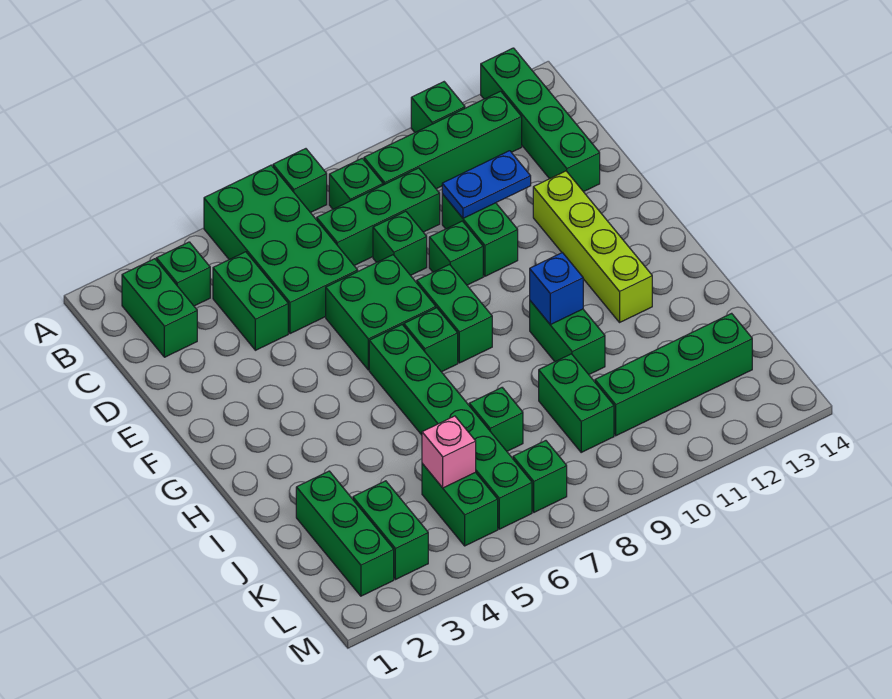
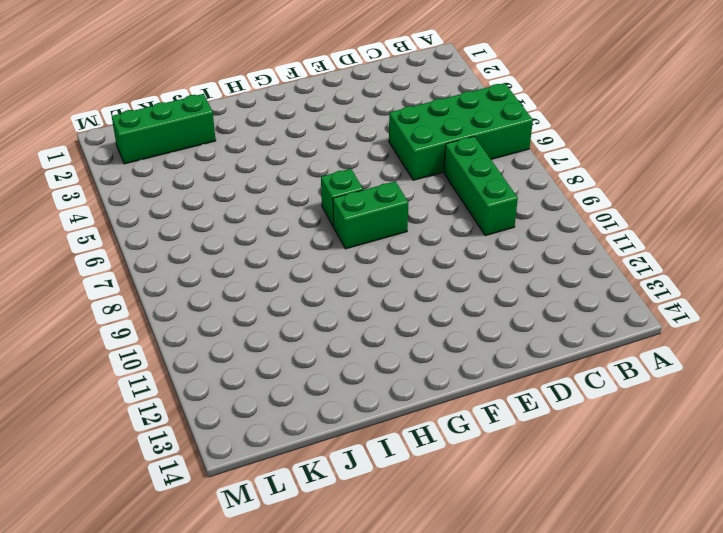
none -> green 1x1 brick [273,149,327,213]
none -> green 1x1 brick [411,82,465,132]
none -> green 1x4 brick [481,48,600,192]

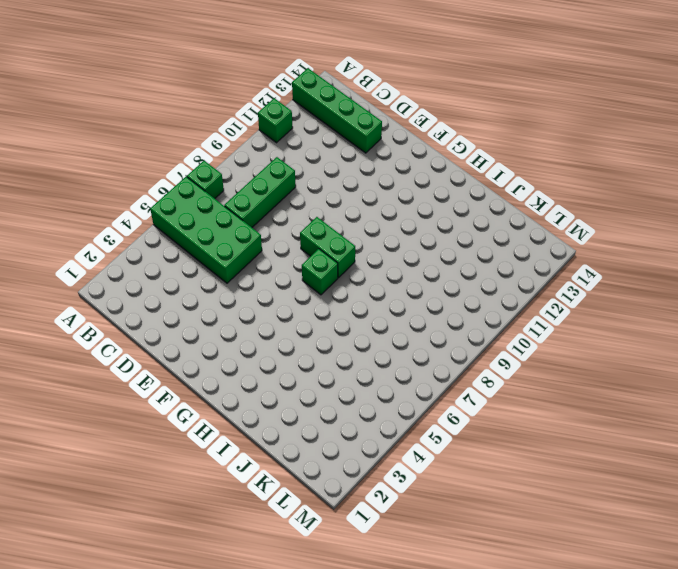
none -> green 1x2 brick [122,259,197,357]
none -> green 1x1 brick [156,242,210,306]
none -> green 1x1 brick [329,158,383,209]

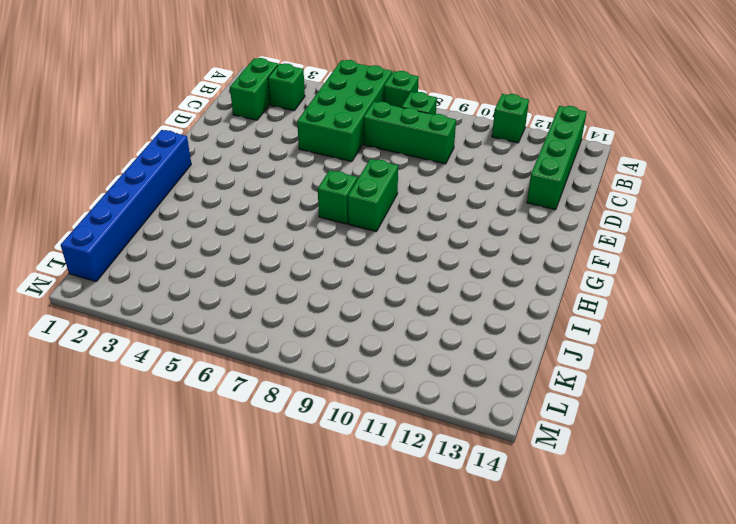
blue 1x6 brick [61,130,191,281] -> none
none -> green 1x4 brick [364,91,522,189]
none -> green 1x2 brick [213,252,288,350]
none -> green 1x1 brick [373,211,427,275]

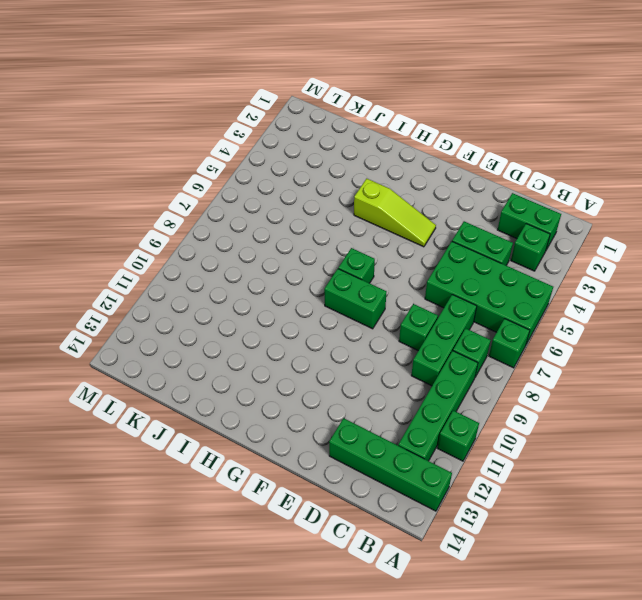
lime 1x3 slope [354,179,436,247] -> none
none -> green 1x2 brick [442,194,518,276]
none -> green 2x2 brick [326,255,436,370]
none -> green 1x1 brick [429,221,483,285]

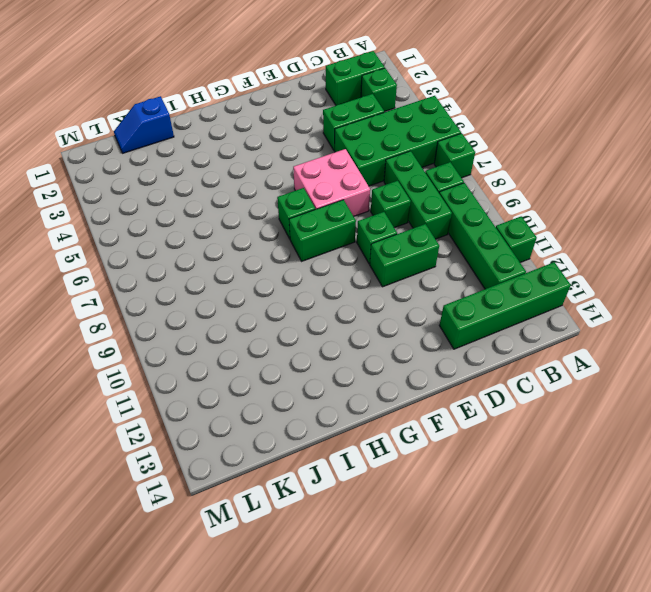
pink 2x2 brick [293,149,370,216] -> green 2x2 brick [326,255,436,370]
blue 1x2 slope [114,96,174,153] -> none
none -> lime 1x4 brick [533,171,652,322]
none -> green 1x6 brick [369,325,532,529]
none -> green 1x2 brick [530,301,605,374]

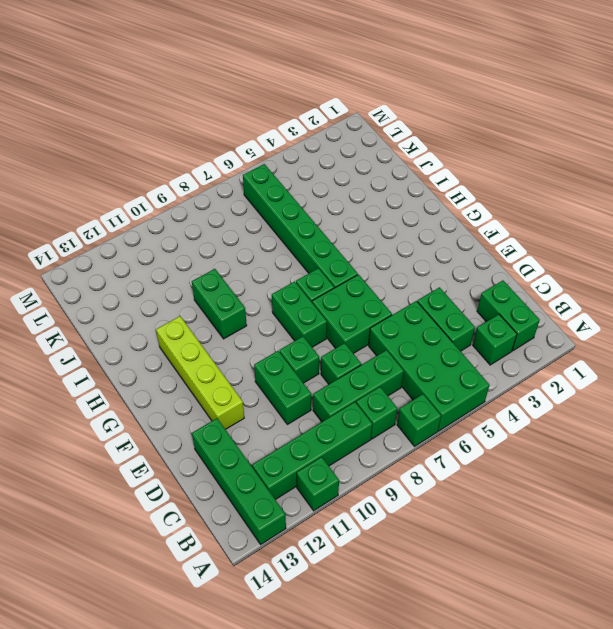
none -> green 1x3 brick [296,471,394,596]
none -> green 1x1 brick [469,388,523,451]
none -> green 1x2 brick [539,354,614,452]

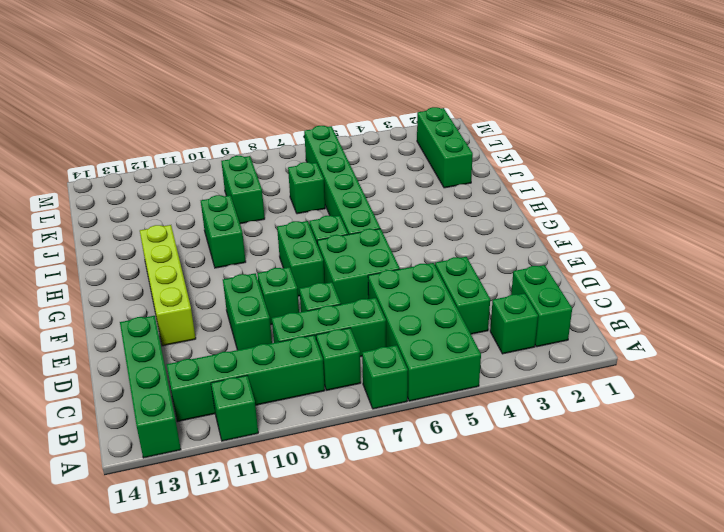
none -> green 1x2 brick [353,481,428,580]
none -> green 1x2 brick [422,464,498,546]
none -> green 1x4 brick [595,313,752,436]

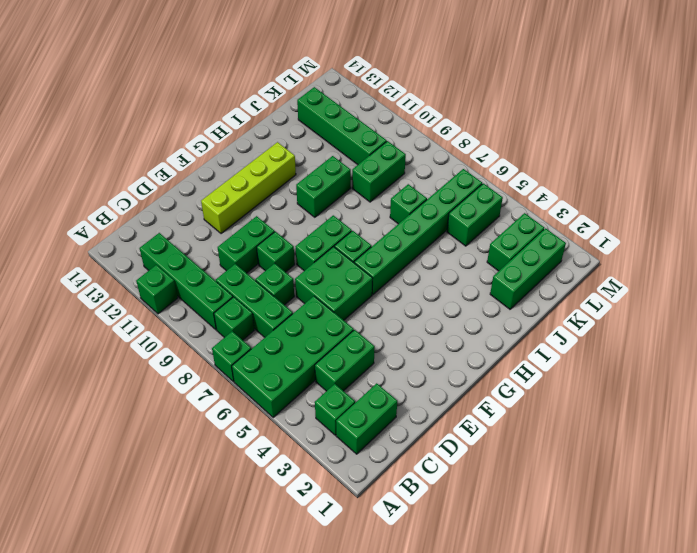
none -> green 1x4 brick [481,48,600,192]
none -> green 1x1 brick [513,441,567,512]
none -> blue 1x2 plate [442,151,531,218]

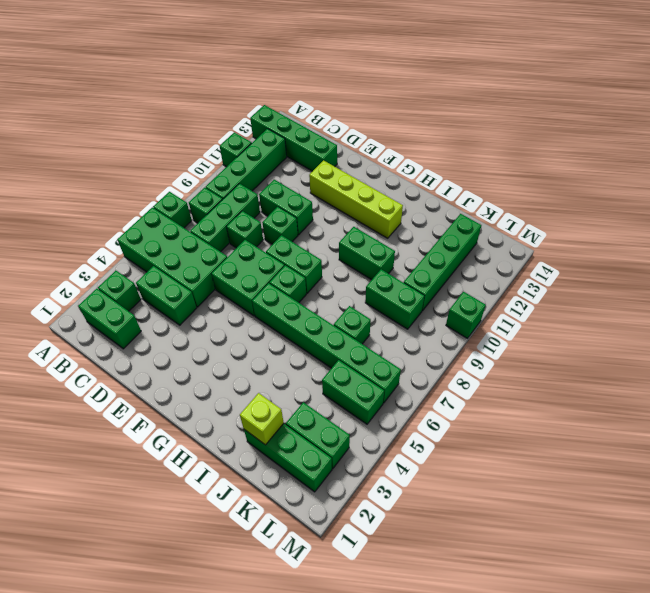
lime 1x1 brick [240,393,284,445] -> none
green 1x1 brick [446,292,486,339] -> green 1x1 brick moved to [513,441,567,512]
none -> blue 1x2 plate [442,151,531,218]
none -> blue 1x1 brick [530,253,583,325]
none -> pink 1x1 brick [422,416,476,488]

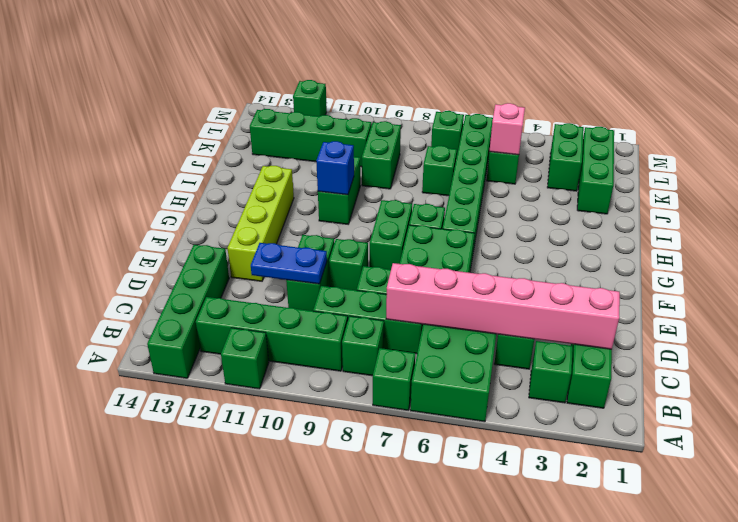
pink 1x6 brick [386,263,620,349] -> none
green 1x1 brick [293,80,327,116] -> none

